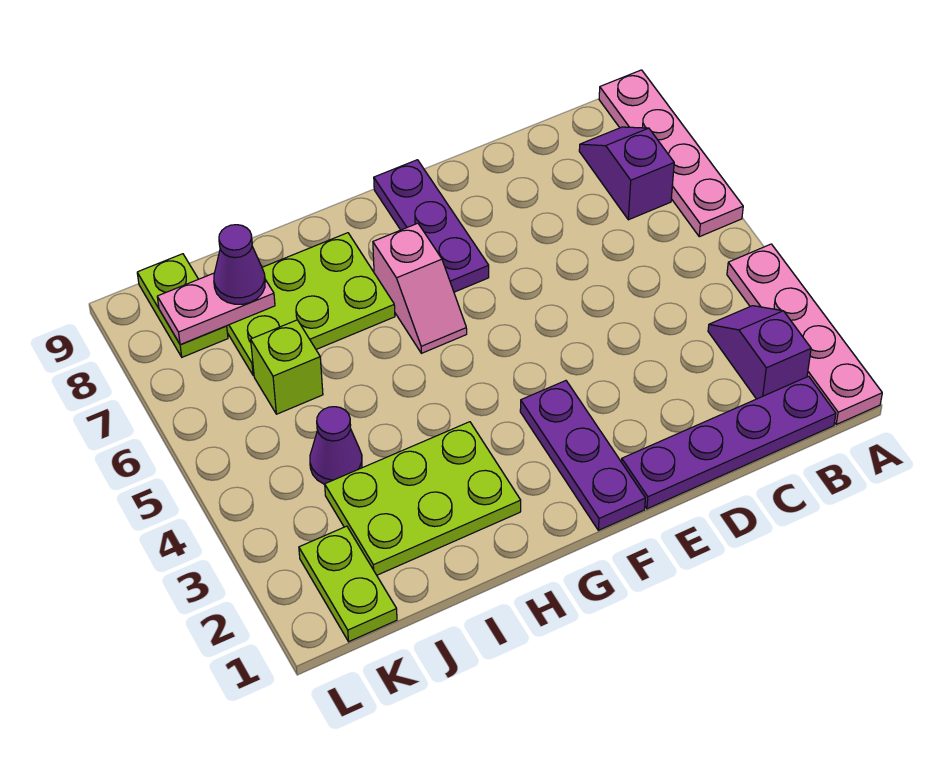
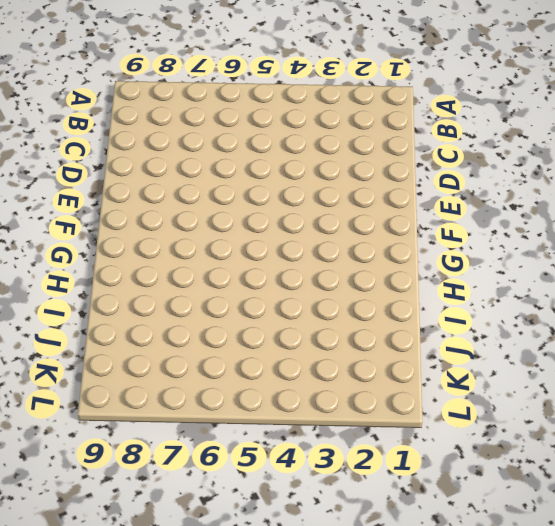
none -> pink 1x4 plate [727,244,882,424]
none -> pink 1x4 plate [599,70,743,237]
none -> purple 1x4 plate [622,376,836,509]

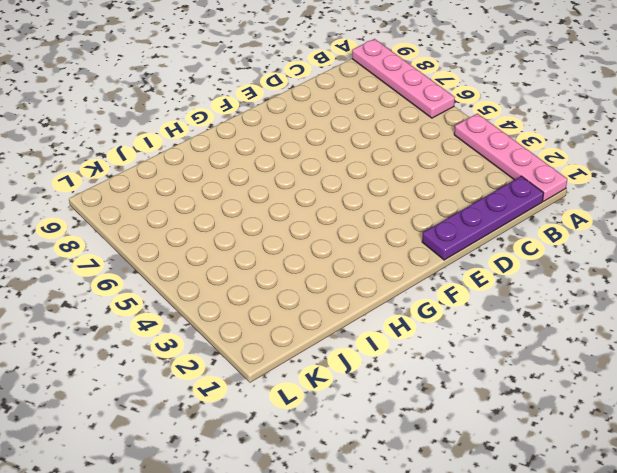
none -> purple 1x2 slope [708,306,811,399]
none -> purple 1x2 slope [579,127,674,220]
none -> purple 1x3 plate [520,381,645,530]

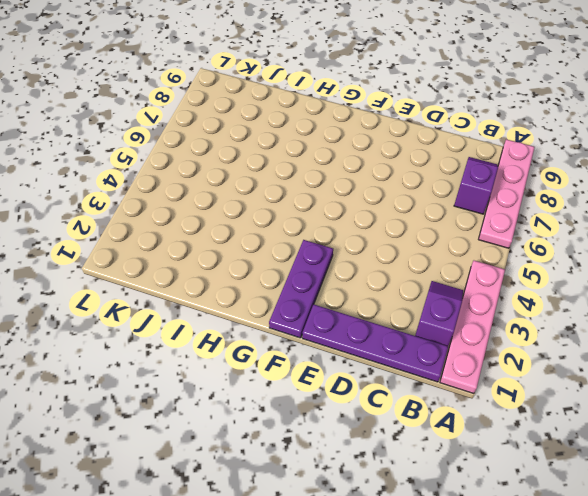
none -> purple 1x3 plate [374,160,489,292]
none -> pink 1x2 slope [373,223,467,353]
none -> lime 2x3 plate [325,422,521,575]

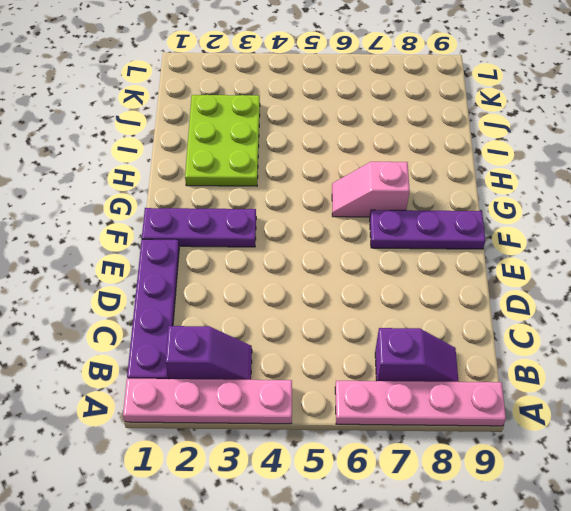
none -> lime 2x3 plate [227,233,395,376]
none -> purple 1x1 cone [310,407,362,484]
none -> lime 1x1 brick [251,320,323,414]

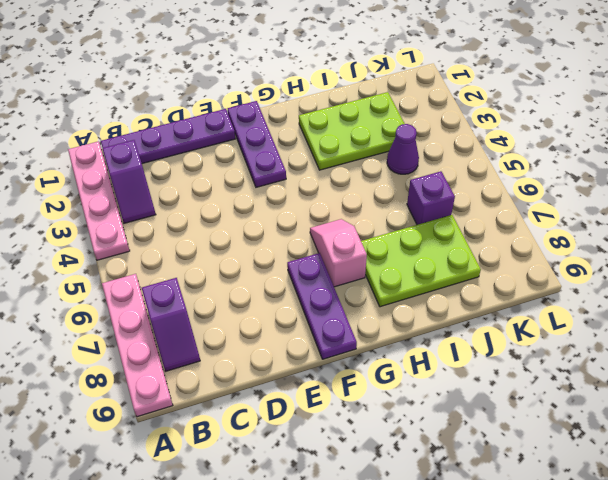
purple 1x1 brick [407,171,455,225] -> lime 1x1 brick [251,320,323,414]
none -> lime 1x2 plate [299,526,397,642]
none -> lime 1x2 plate [137,254,228,357]
none -> pink 1x2 plate [157,273,275,345]

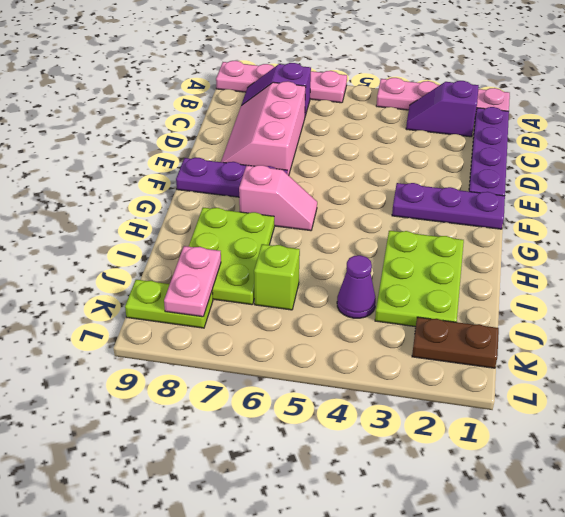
pink 2x3 slope [221,81,306,175] -> none
brown 1x2 plate [412,317,499,368] -> lime 1x2 plate [299,526,397,642]
none -> purple 1x1 cone [214,225,265,304]

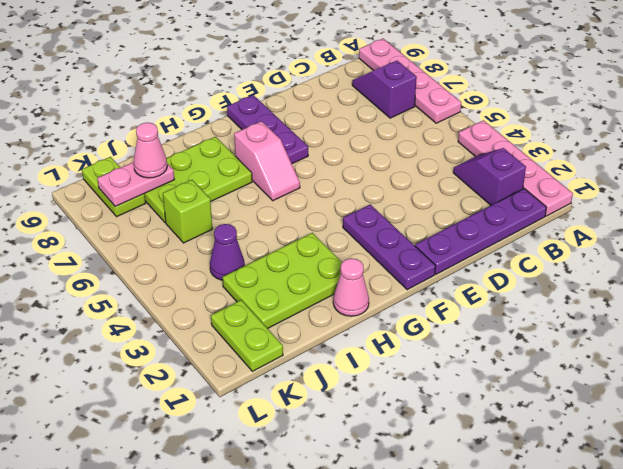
pink 1x1 cone [333,258,369,316] -> none
pink 1x1 cone [134,123,167,178] -> purple 1x1 cone [214,225,265,304]

